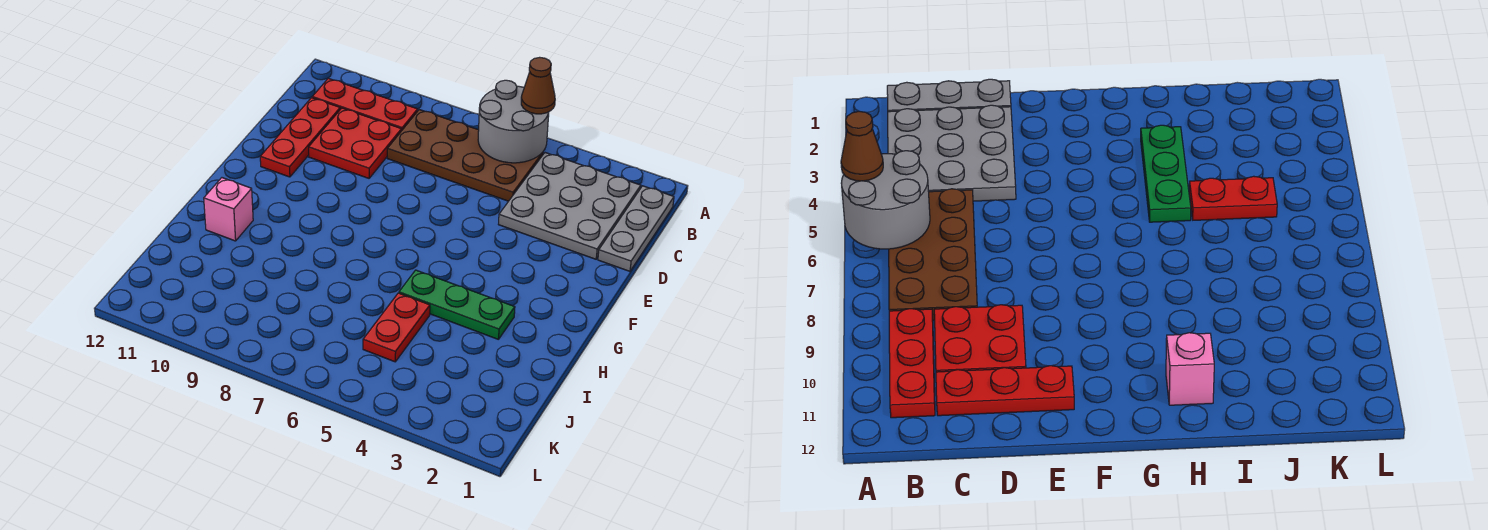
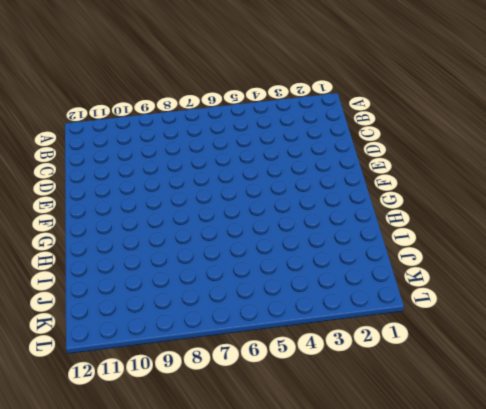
none -> grey 1x3 plate [598,186,674,271]
none -> grey 3x3 plate [498,153,641,259]

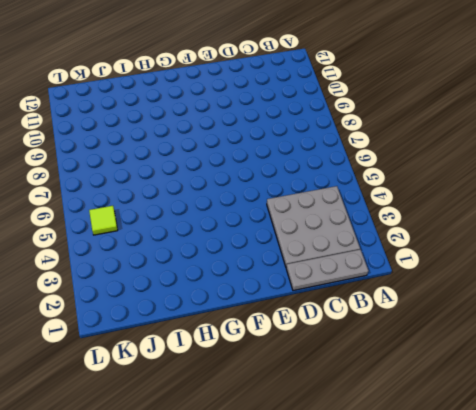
lime 1x1 tile [89,206,118,235] -> none
none -> brown 2x4 plate [387,110,543,201]
none -> red 1x3 plate [312,78,418,130]

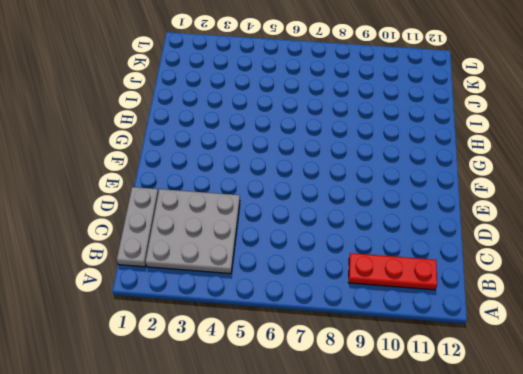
none -> brown 2x4 plate [387,110,543,201]
none -> red 2x2 plate [309,108,402,178]

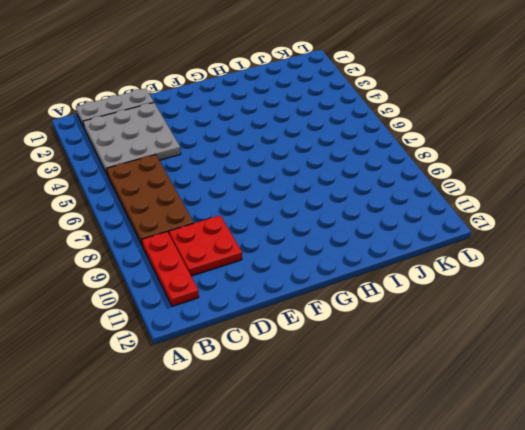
none -> red 1x3 plate [260,98,340,177]
none -> green 1x3 plate [399,270,515,340]

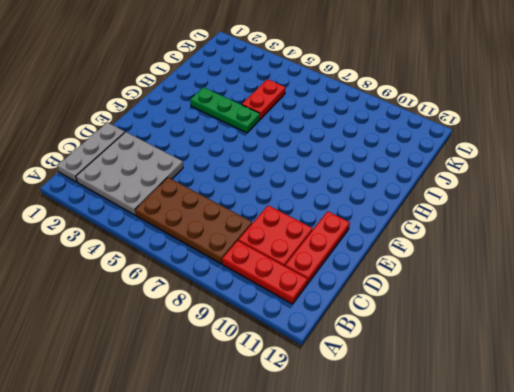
none -> pink 1x1 brick [204,178,253,241]
none -> grey 2x2 round brick [478,80,549,163]

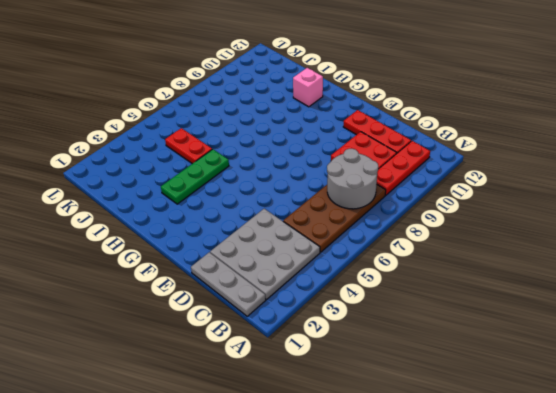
grey 2x2 round brick [327,149,378,209] -> grey 2x2 round brick moved to [478,80,549,163]
none -> brown 1x1 cone [521,57,555,114]

